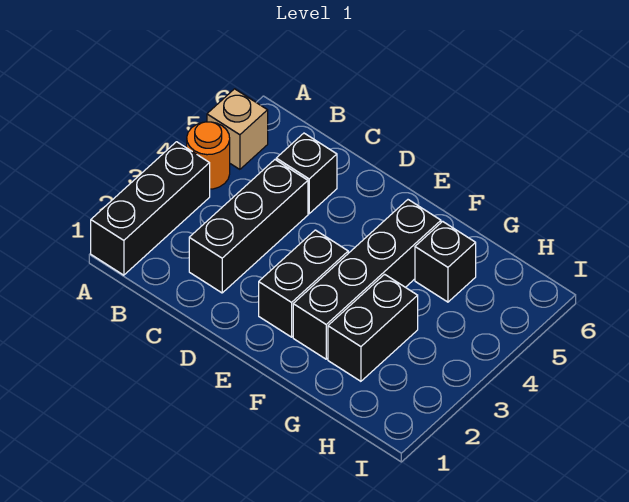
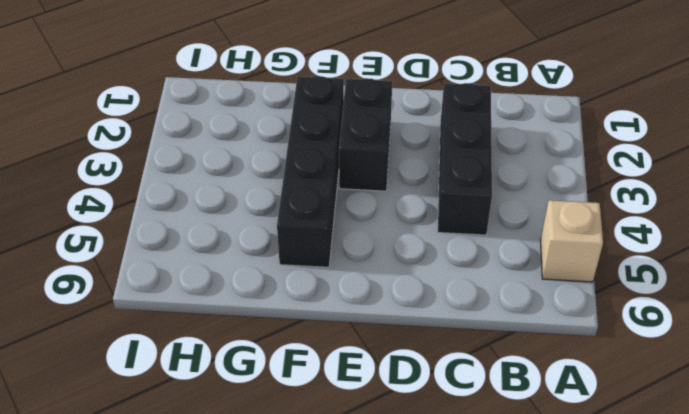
none -> black 1x3 brick [91,142,210,275]
none -> orange 1x1 round brick [187,122,230,189]

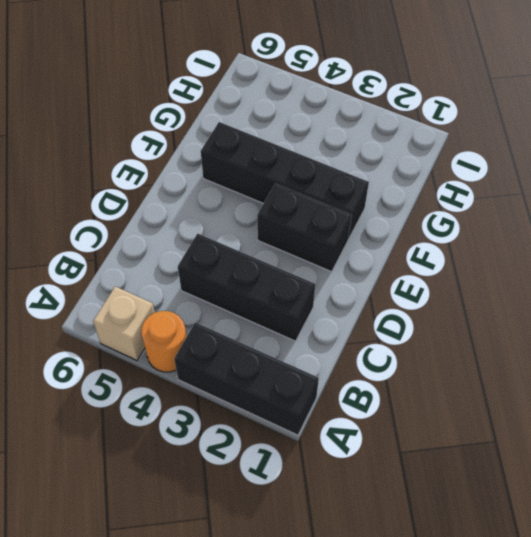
none -> black 1x1 brick [276,133,337,214]
none -> black 1x2 brick [328,274,418,381]

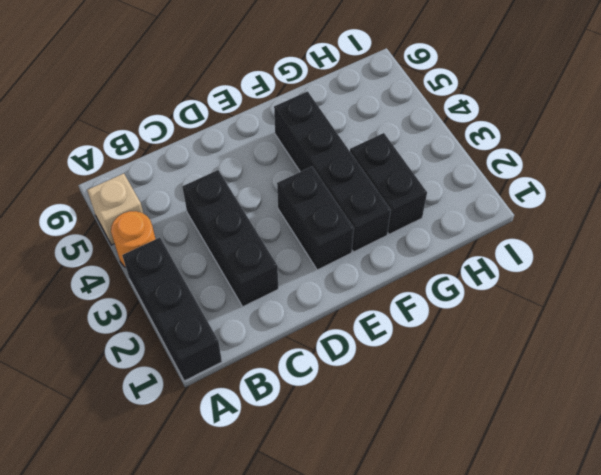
none -> black 1x1 brick [276,133,337,214]
none -> black 1x1 brick [415,221,476,302]

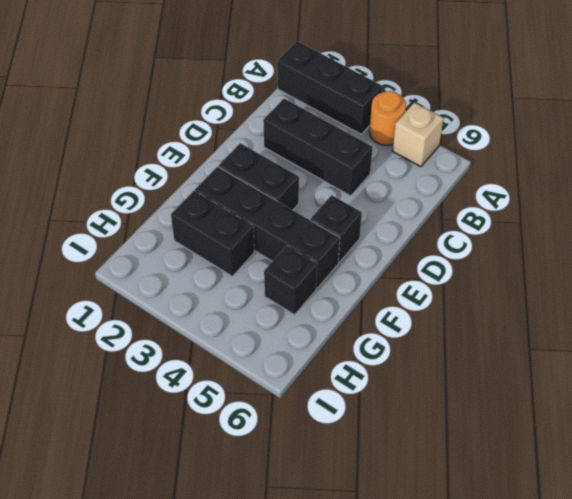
black 1x1 brick [310,195,362,262] -> black 1x1 brick moved to [276,133,337,214]

